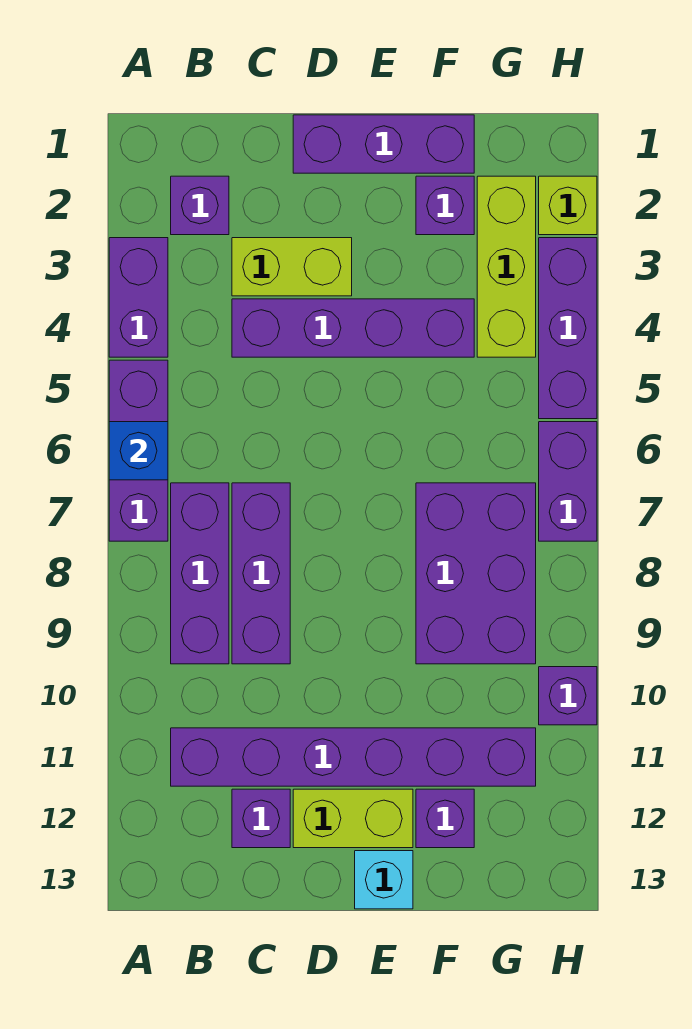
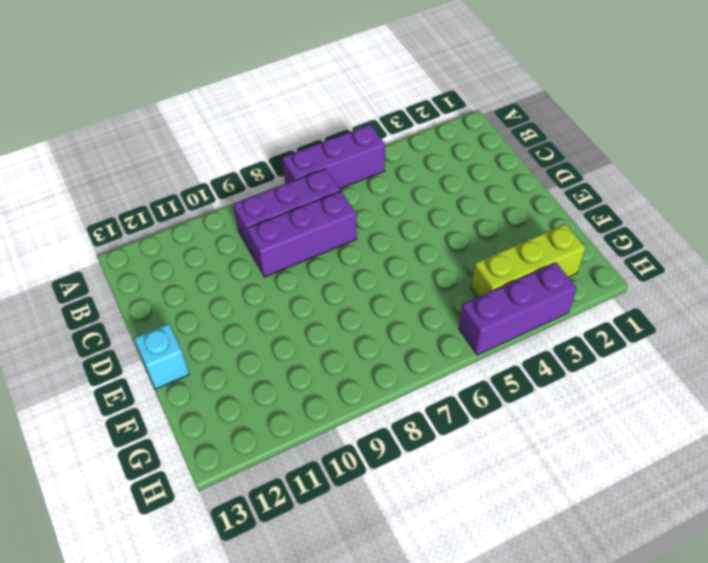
none -> purple 1x2 brick [109,238,168,357]
none -> purple 1x1 brick [171,176,229,235]
none -> purple 1x6 brick [171,728,536,786]

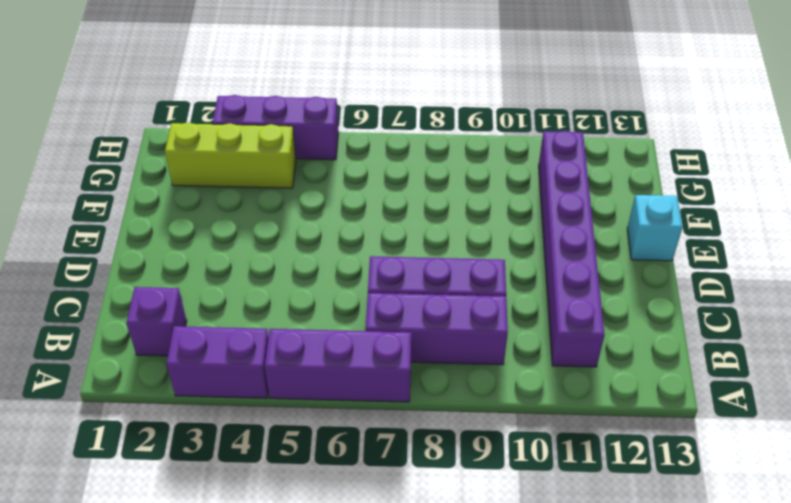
none -> lime 1x2 brick [232,238,352,296]
none -> purple 1x4 brick [232,299,474,357]
none -> purple 1x1 brick [232,789,290,848]

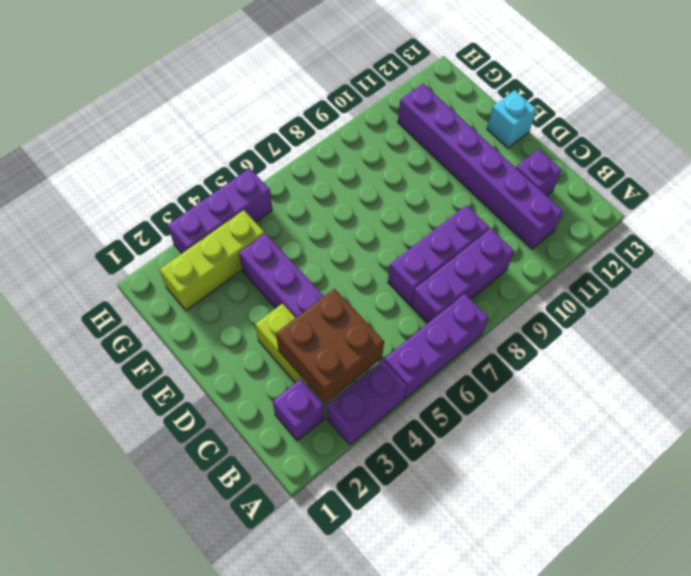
brown 2x2 brick [276,289,384,403] -> none
none -> purple 1x3 brick [293,115,474,173]
none -> lime 1x2 brick [293,789,413,848]
none -> purple 1x1 brick [416,176,474,235]

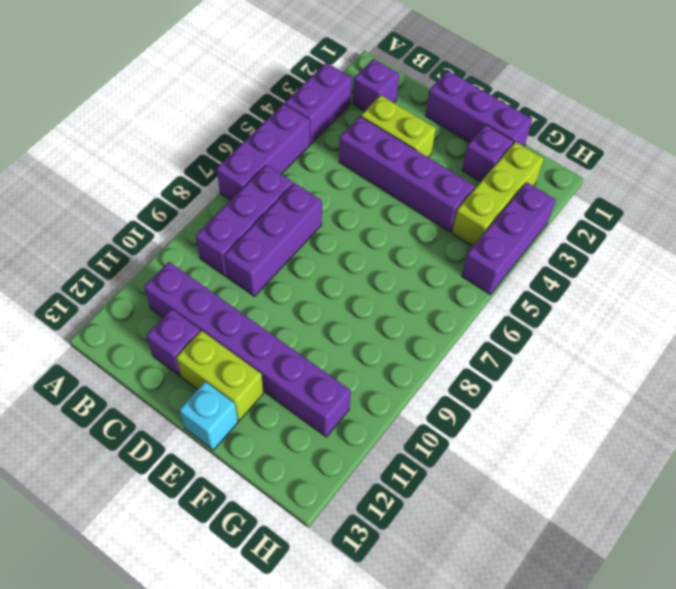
none -> purple 2x3 brick [416,483,536,664]
none -> purple 1x1 brick [416,789,474,848]
none -> lime 1x1 brick [539,176,597,235]

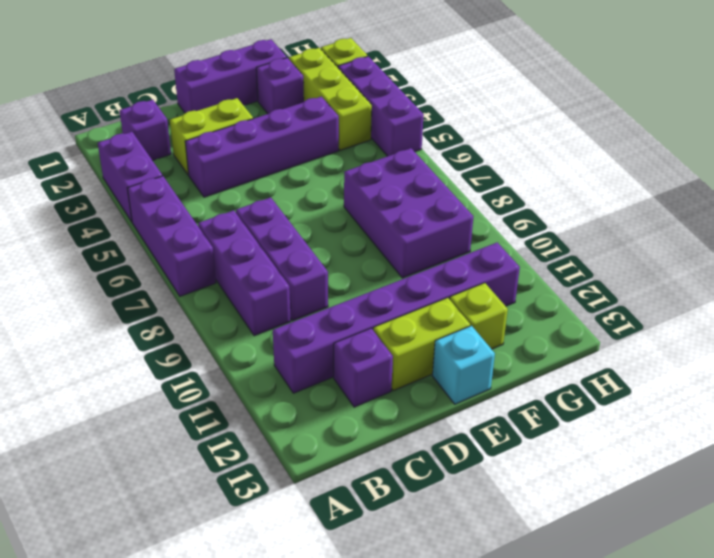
lime 1x1 brick [450,283,508,349] -> purple 1x1 brick [416,789,474,848]
none -> purple 1x2 brick [539,422,597,541]
none -> purple 1x1 brick [539,667,597,725]
none -> blue 1x1 brick [109,422,168,480]

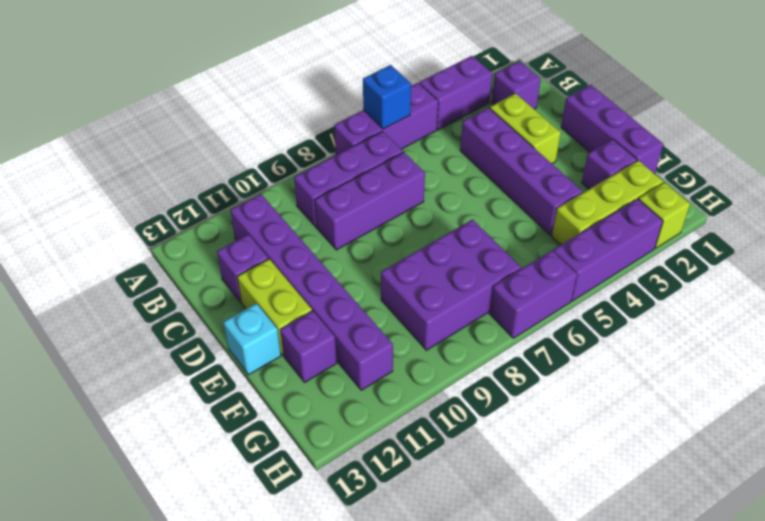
none -> purple 1x1 brick [539,667,597,725]

